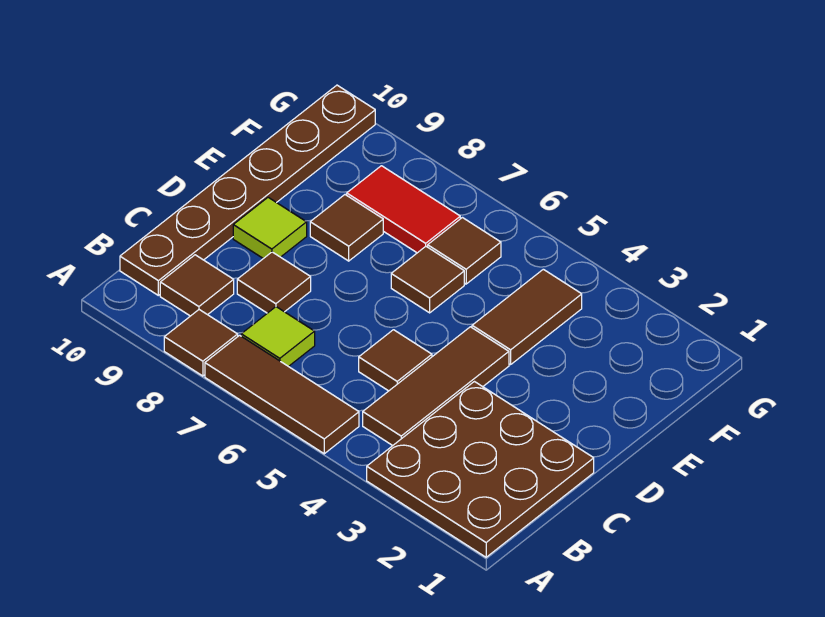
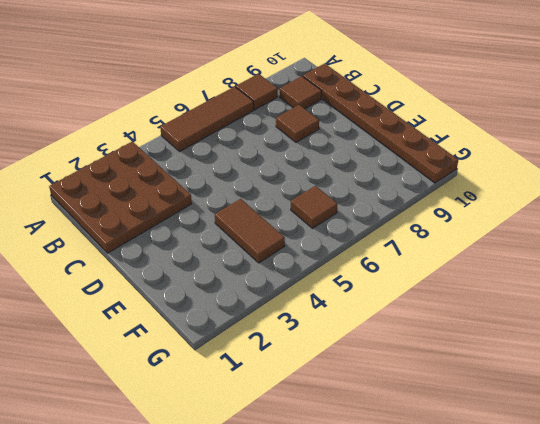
none -> brown 1x3 tile [363,327,509,446]
none -> lime 1x1 tile [241,307,315,367]
none -> brown 1x1 tile [359,330,432,391]

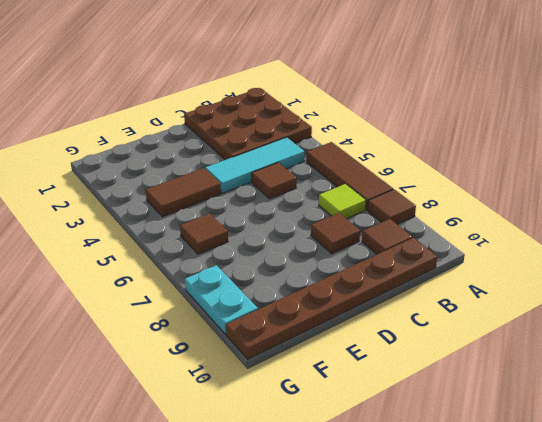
cyan 1x3 tile [205,137,304,193] -> brown 1x3 tile [363,327,509,446]
cyan 1x2 plate [185,265,258,334] -> none
none -> lime 1x1 tile [233,197,307,259]
none -> brown 1x1 tile [391,246,464,313]
none -> brown 1x1 tile [310,195,383,261]

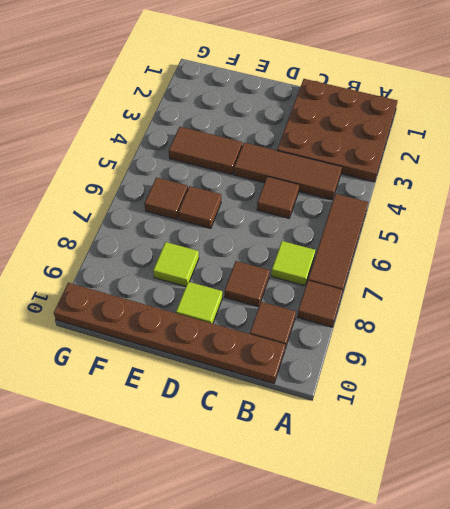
lime 1x1 tile [153,242,199,287] -> brown 1x1 tile [310,195,383,261]
none -> red 1x2 tile [347,166,460,253]

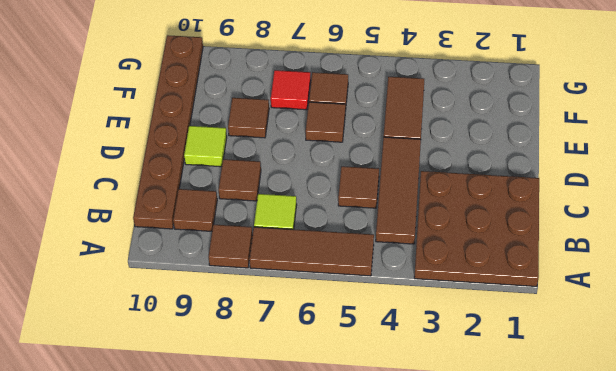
red 1x1 tile [271,70,311,110] -> red 1x2 tile [347,166,460,253]

